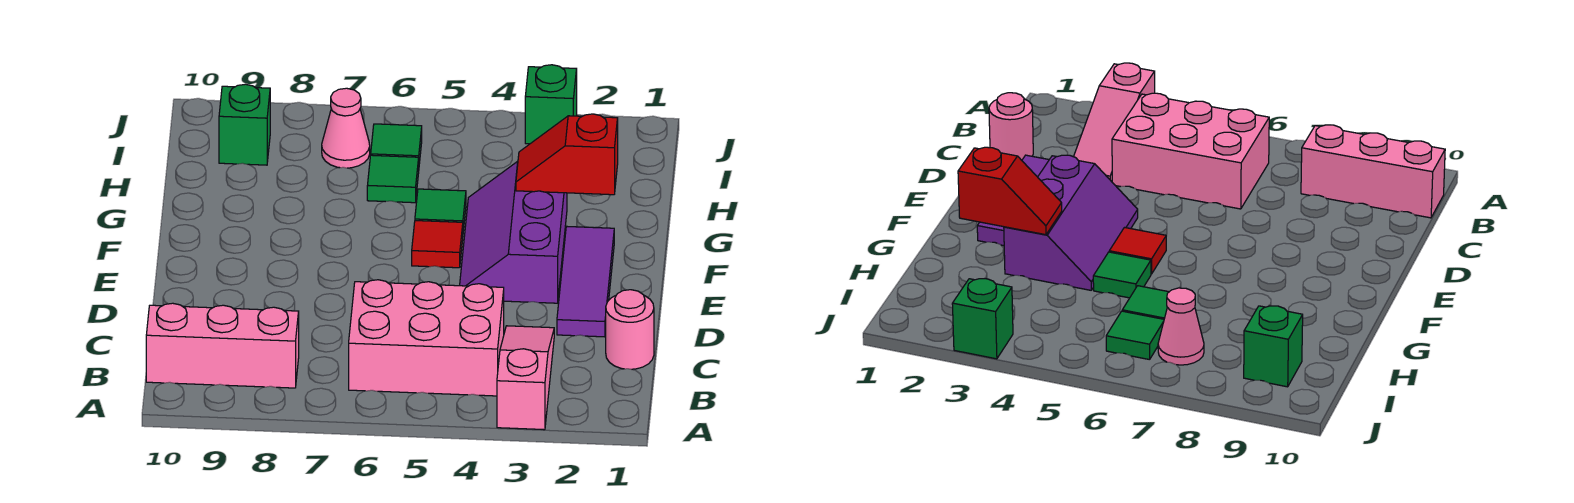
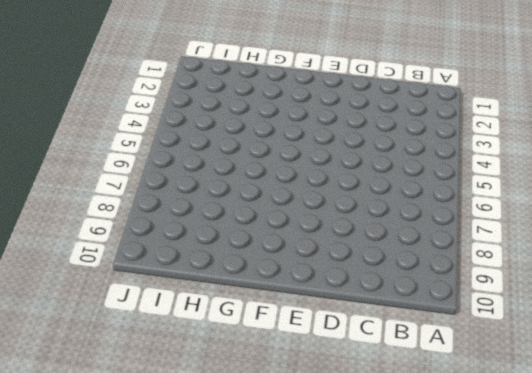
none -> pink 1x3 slope [497,326,554,430]
none -> pink 2x3 brick [349,280,504,396]
none -> pink 1x3 brick [146,303,299,388]

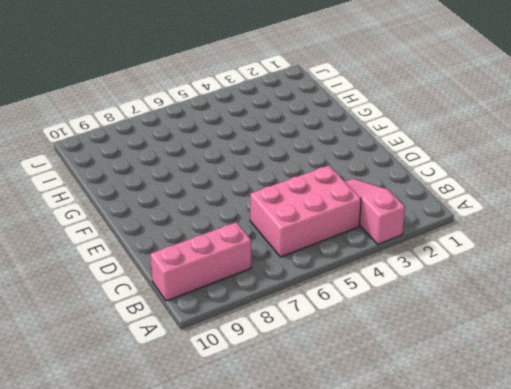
none -> pink 1x1 round brick [606,290,654,369]
none -> purple 1x3 tile [557,227,614,337]
none -> purple 2x3 slope [460,162,567,303]

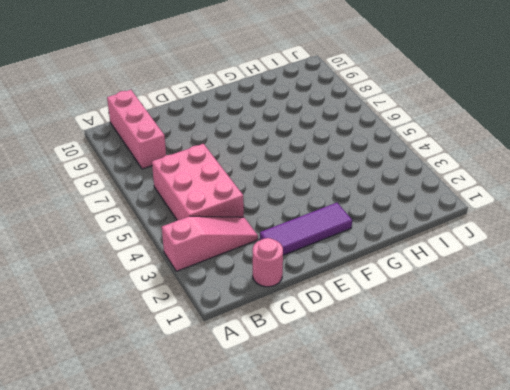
none -> purple 2x3 slope [460,162,567,303]
none -> red 1x1 tile [412,221,463,268]
none -> green 1x1 tile [415,189,466,231]

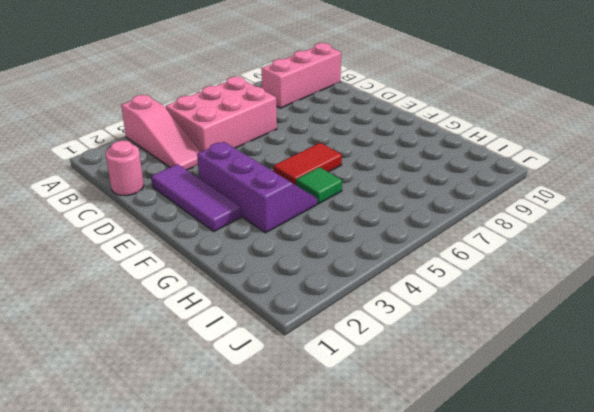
red 1x2 tile [273,143,342,185] -> red 1x1 tile [412,221,463,268]
none -> green 1x1 tile [367,155,419,203]
none -> green 1x1 tile [371,124,422,164]
none -> pink 1x1 cone [322,88,370,168]

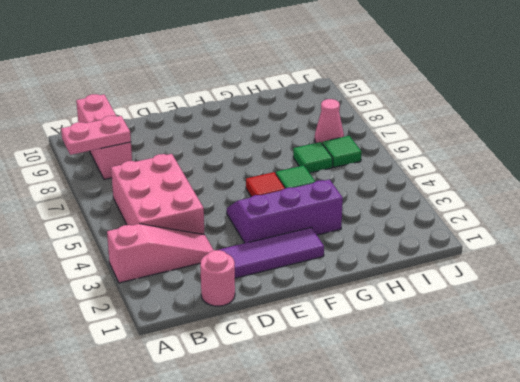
pink 1x2 plate [61,116,131,155] -> none
none -> green 1x1 brick [219,84,270,165]
none -> green 1x1 brick [525,65,577,144]
none -> red 1x2 slope [516,114,618,195]

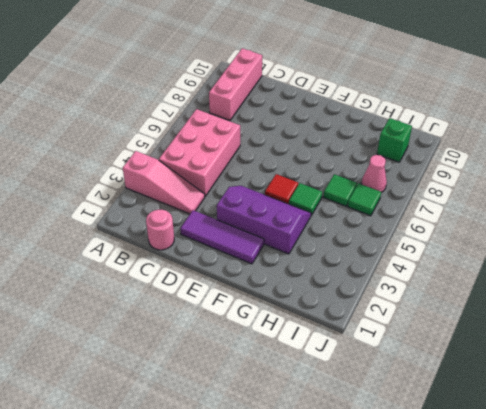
none -> green 1x1 brick [525,65,577,144]
none -> red 1x2 slope [516,114,618,195]

